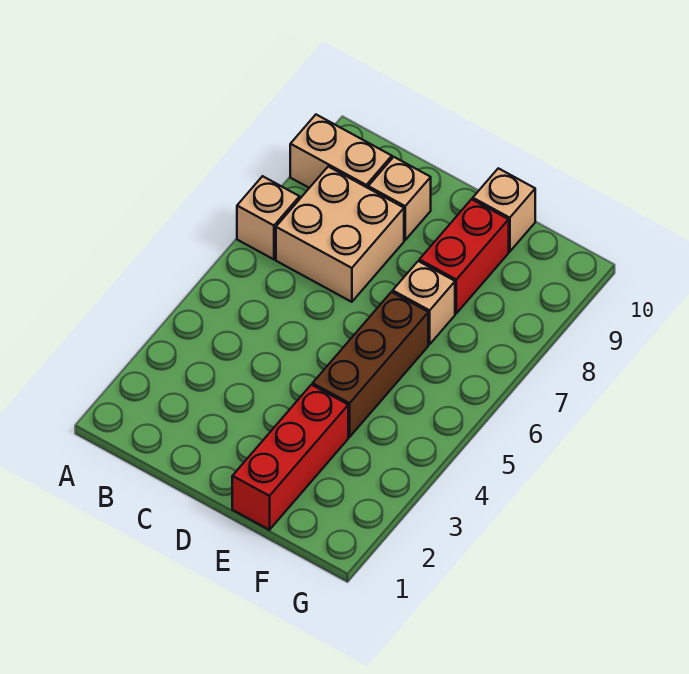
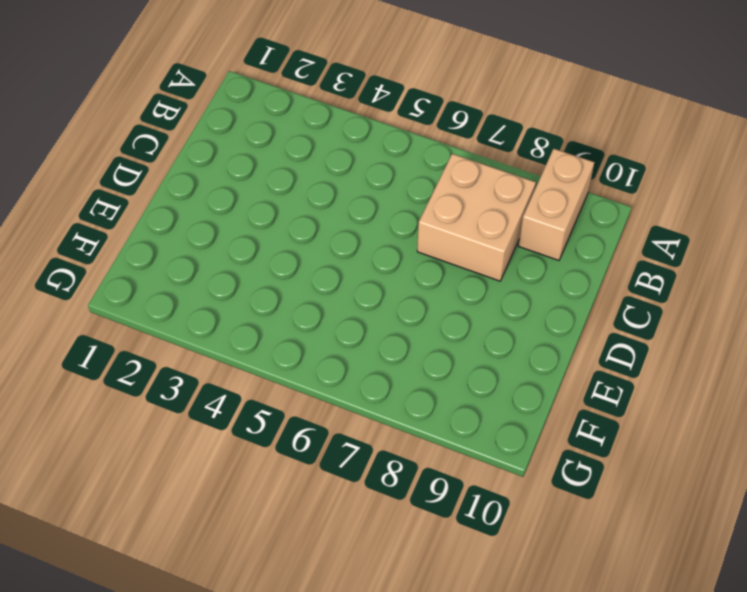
none -> tan 1x1 brick [237,176,300,259]
none -> tan 1x1 brick [368,157,431,240]

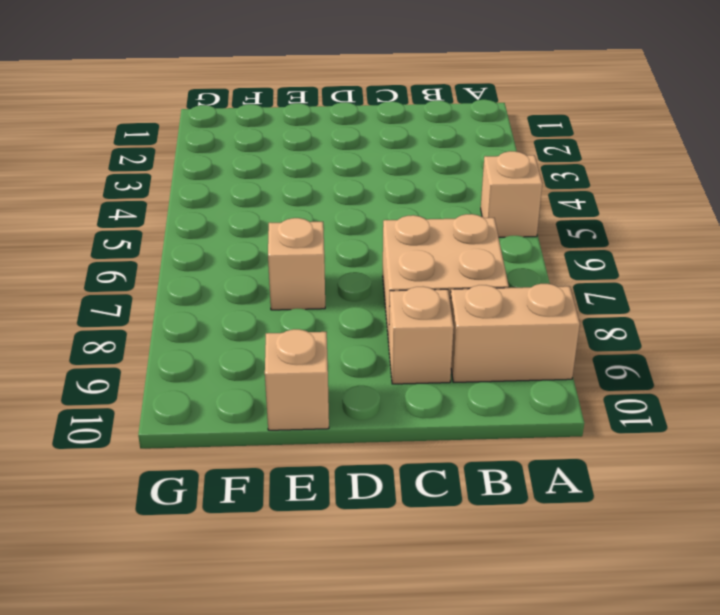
tan 1x1 brick [481,151,542,237] -> tan 1x1 brick moved to [237,176,300,259]
none -> red 1x3 brick [232,385,348,530]
none -> brown 1x3 brick [313,292,428,437]

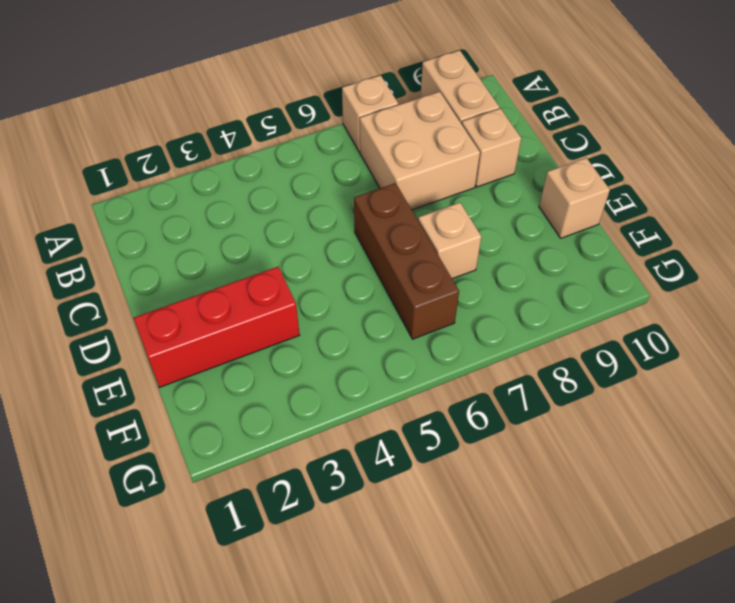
brown 1x3 brick [354,183,459,339] -> brown 1x3 brick turned to [313,292,428,437]
none -> red 1x2 brick [419,199,509,313]

